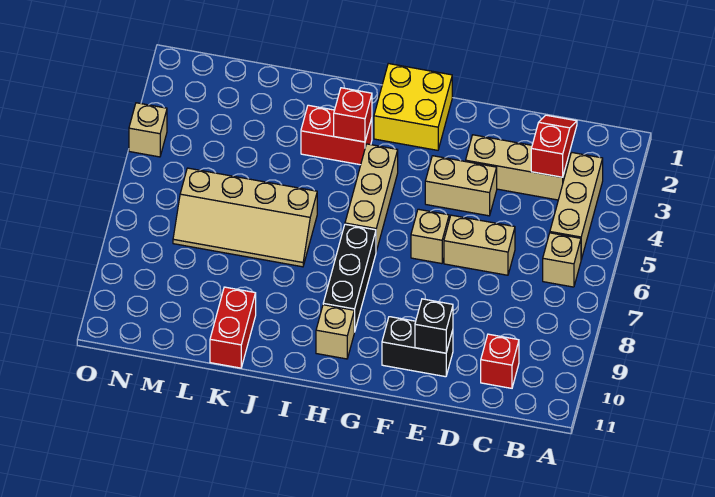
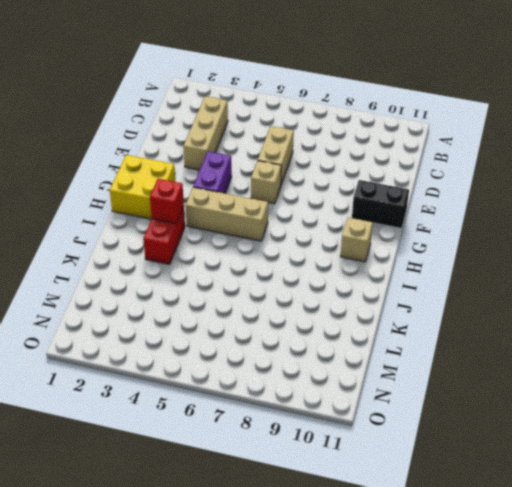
purple 1x2 brick [193,151,232,193] -> tan 1x2 brick [425,156,497,216]
black 1x2 brick [352,180,409,228] -> black 1x2 brick turned to [382,317,453,377]
none -> tan 1x3 brick [550,152,603,259]
none -> tan 1x1 brick [543,233,581,287]
none -> red 1x1 brick [481,334,519,388]

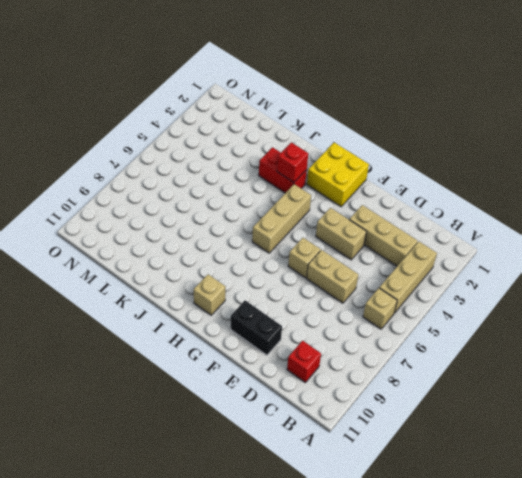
none -> black 1x3 brick [323,224,376,332]
none -> tan 2x4 slope [173,168,317,267]
none -> red 1x2 brick [210,287,256,368]

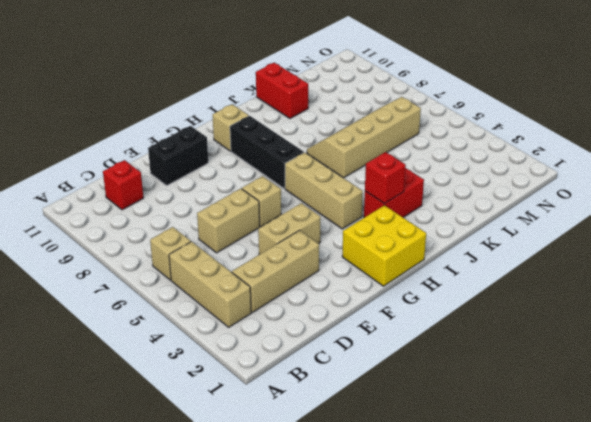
none -> tan 1x1 brick [129,103,167,157]
none -> red 1x2 slope [531,115,577,177]
none -> black 1x1 brick [415,299,453,353]

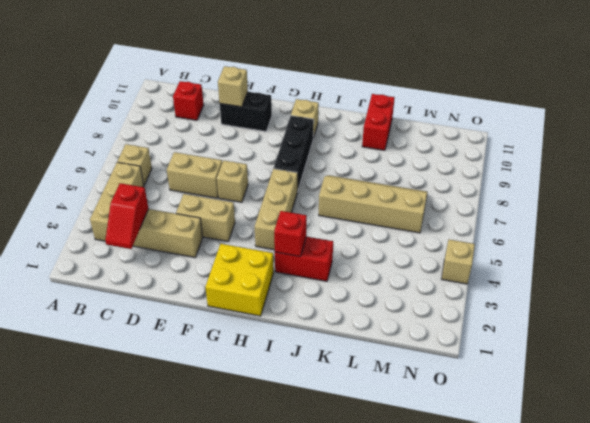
tan 1x1 brick [218,66,248,107] -> black 1x1 brick [415,299,453,353]

